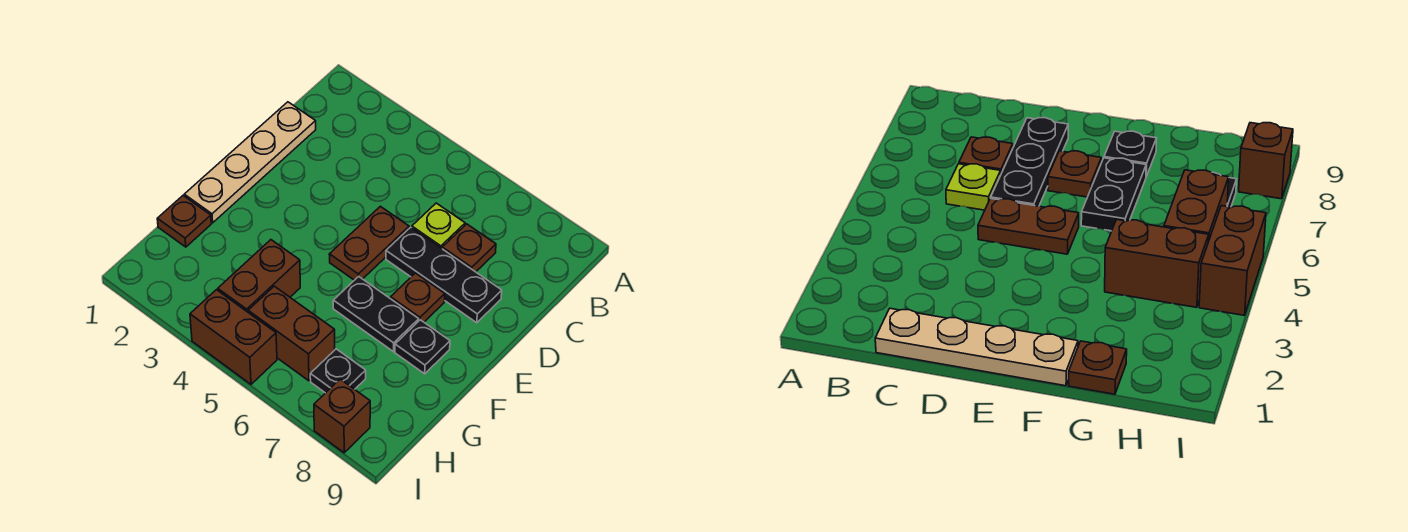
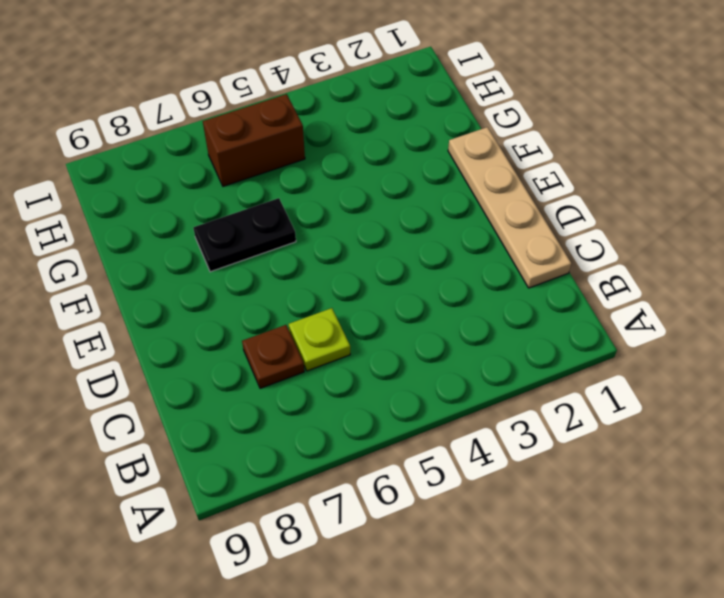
none -> brown 1x2 plate [329,206,409,280]
none -> black 1x3 plate [386,227,502,323]
none -> brown 1x1 plate [391,273,445,322]

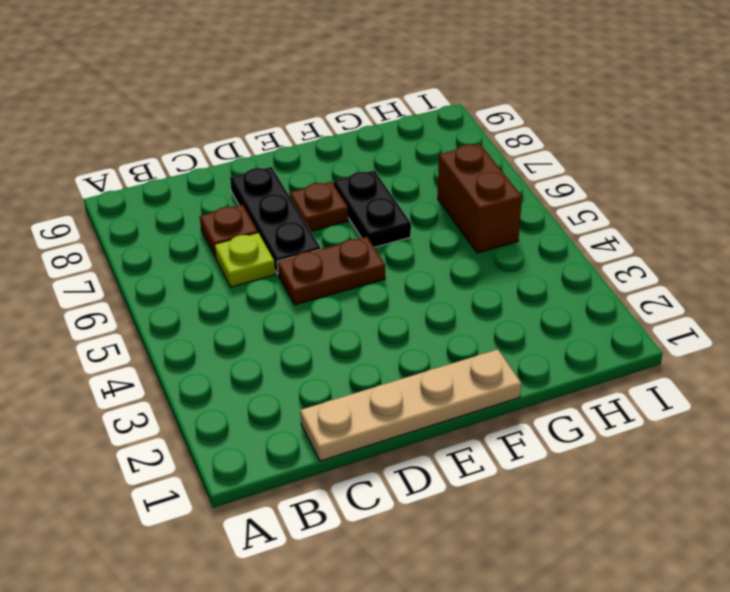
none -> black 1x1 plate [395,320,450,374]
none -> brown 1x1 plate [157,196,211,247]
none -> brown 1x2 brick [218,240,300,312]

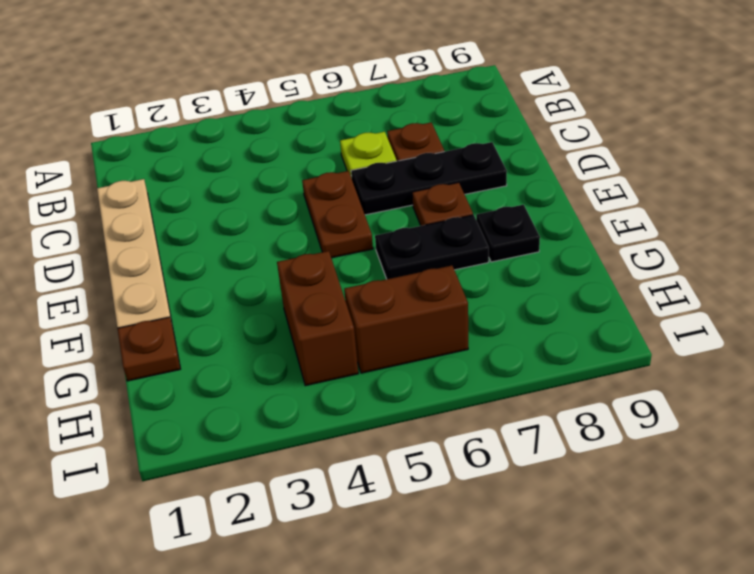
none -> black 1x1 plate [310,349,366,393]
none -> brown 1x2 brick [190,290,277,384]
none -> brown 1x1 brick [314,379,370,453]

